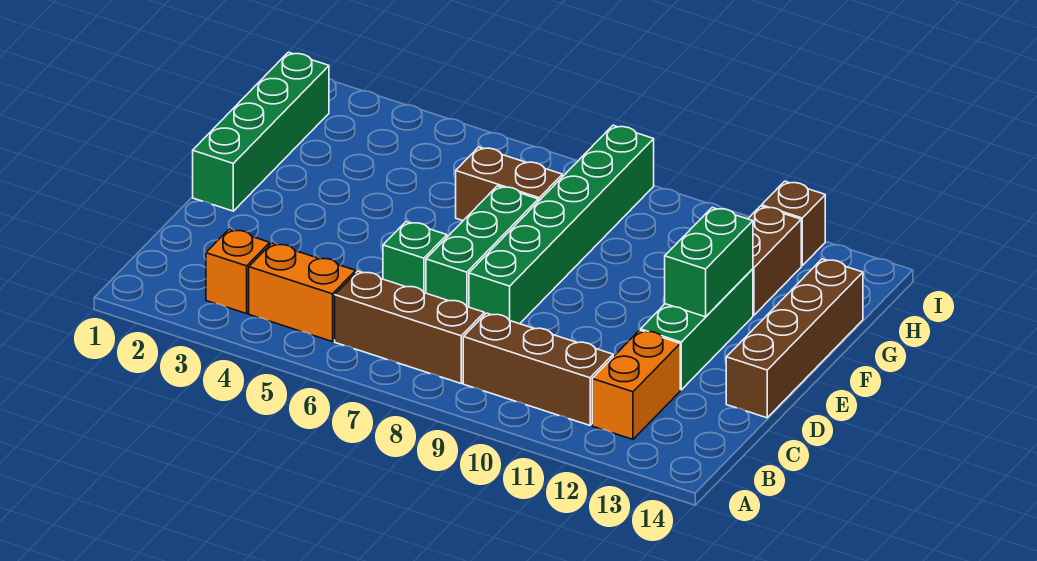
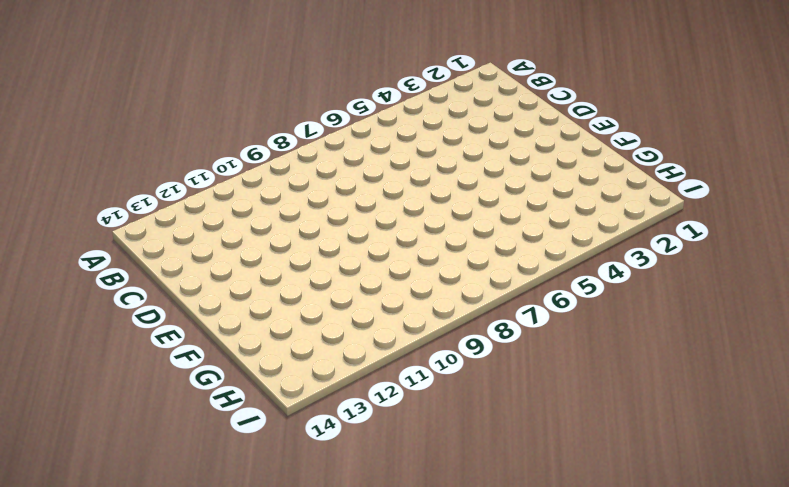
none -> orange 1x1 brick [206,229,270,314]
none -> orange 1x2 brick [249,243,356,342]
none -> brown 1x3 brick [335,271,484,383]

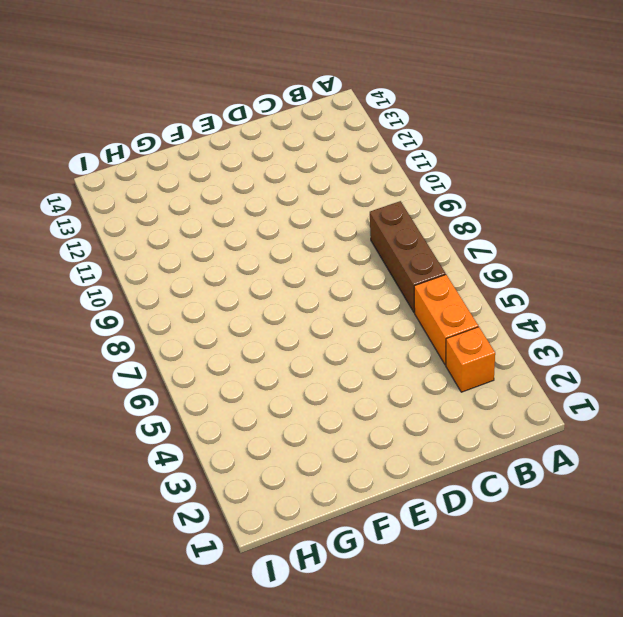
none -> brown 1x3 brick [463,313,613,425]
none -> orange 1x2 brick [592,330,680,439]
none -> green 1x1 brick [383,222,447,293]

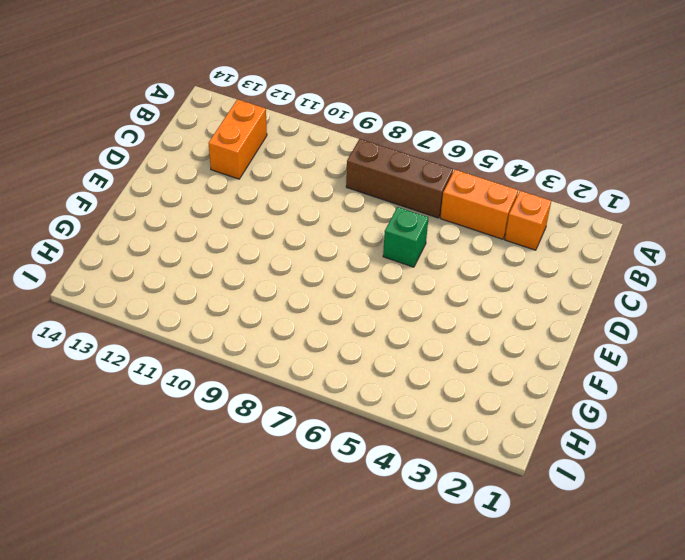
none -> brown 1x3 brick [463,313,613,425]
none -> green 1x3 brick [426,186,538,307]
none -> green 1x6 brick [469,125,654,324]

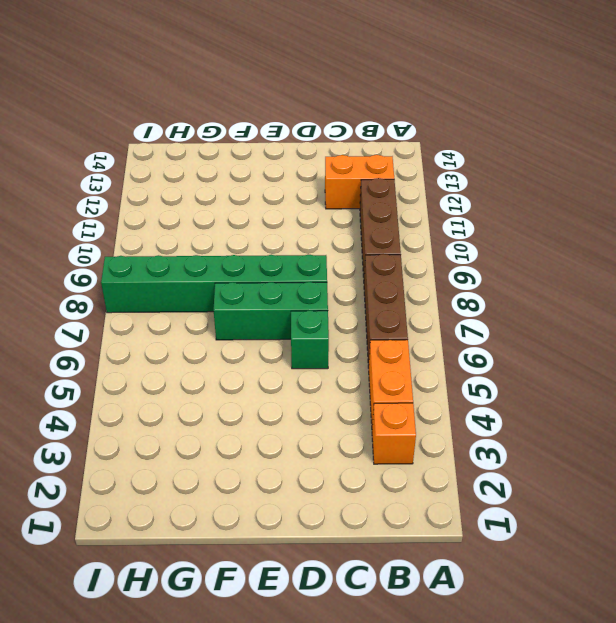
none -> green 1x3 brick [641,269,753,390]
none -> brown 1x4 brick [726,259,863,418]
none -> green 1x4 brick [193,52,329,211]

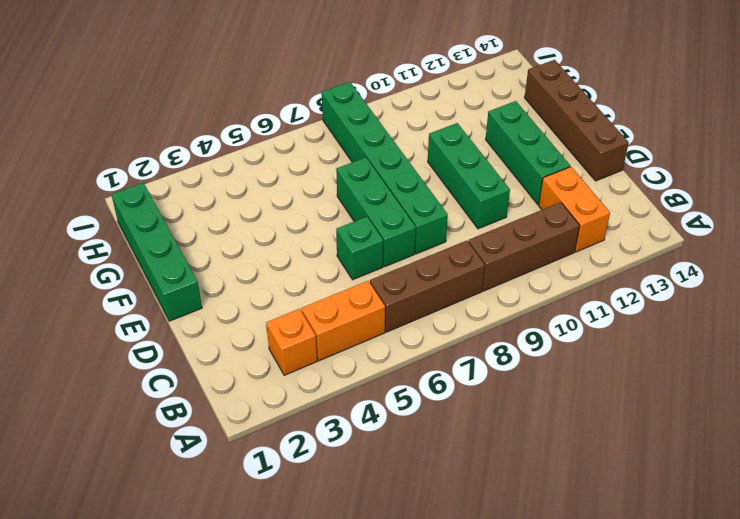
green 1x3 brick [428,123,510,229] -> none
none -> brown 1x2 brick [456,147,562,221]
none -> brown 1x2 brick [748,206,801,315]
none -> brown 1x1 brick [762,181,825,266]

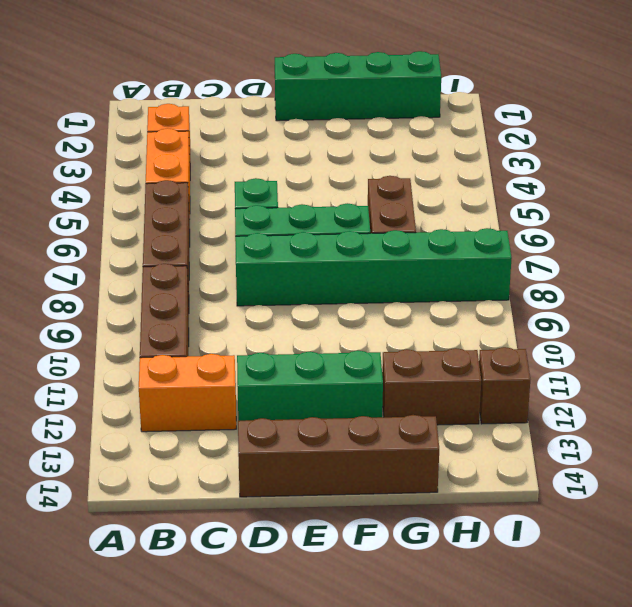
none -> green 1x2 brick [665,208,753,317]

